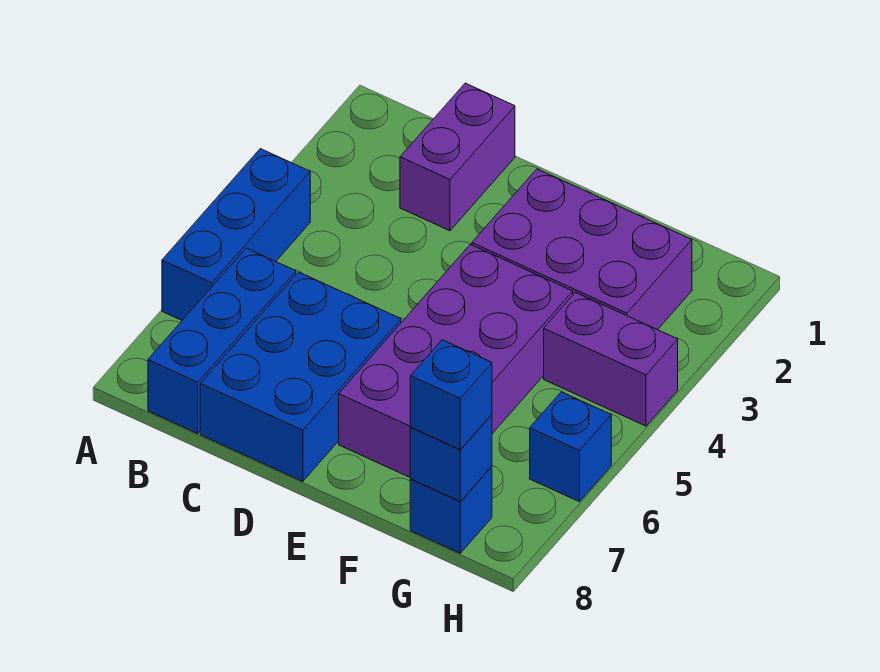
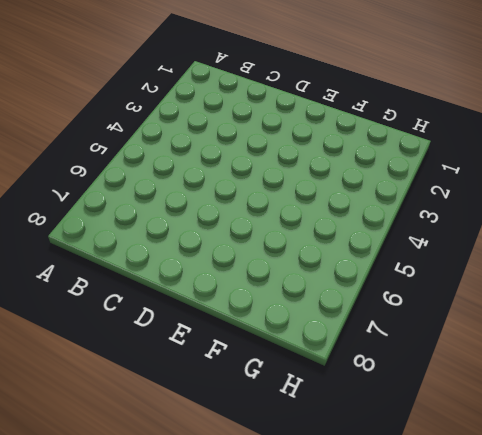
none -> blue 1x3 brick [162,149,310,320]
none -> blue 1x3 brick [148,248,296,433]

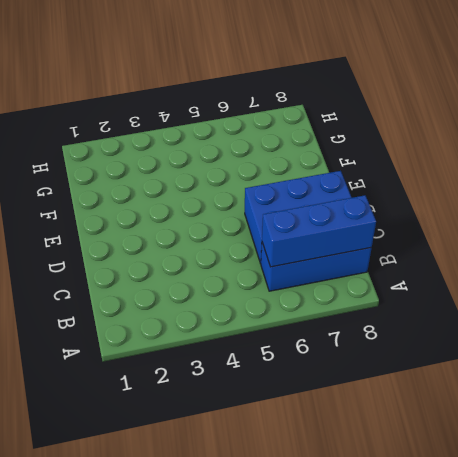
blue 1x3 brick [262,195,376,267] -> blue 1x3 brick moved to [162,149,310,320]
none -> purple 1x2 brick [400,83,515,231]
none -> purple 2x3 brick [472,169,692,330]

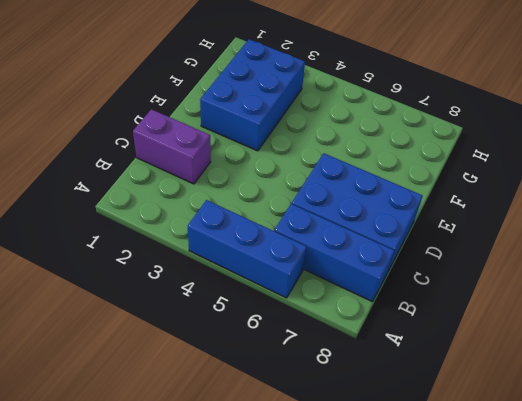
blue 2x3 brick [200,39,305,151] -> purple 2x3 brick [472,169,692,330]
none -> purple 2x4 brick [339,244,573,477]
none -> purple 1x2 brick [544,292,678,426]

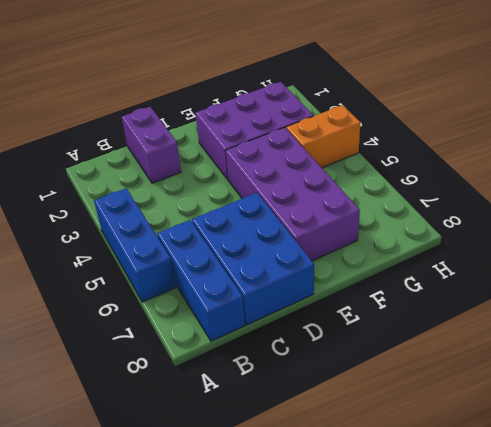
orange 1x2 brick [286,105,360,168] -> purple 1x2 brick [544,292,678,426]
none -> blue 1x1 brick [410,466,492,553]
none -> blue 1x1 brick [530,392,611,502]

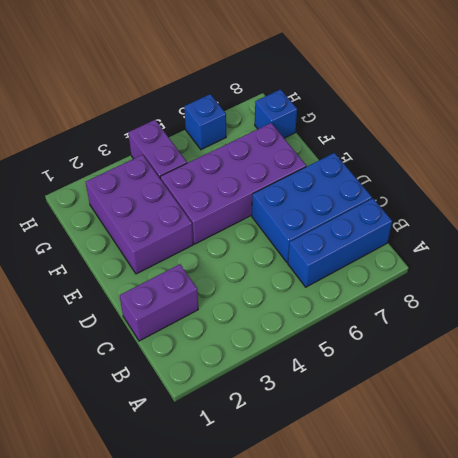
none -> blue 1x3 brick [162,149,310,320]
none -> blue 1x1 brick [410,415,492,502]

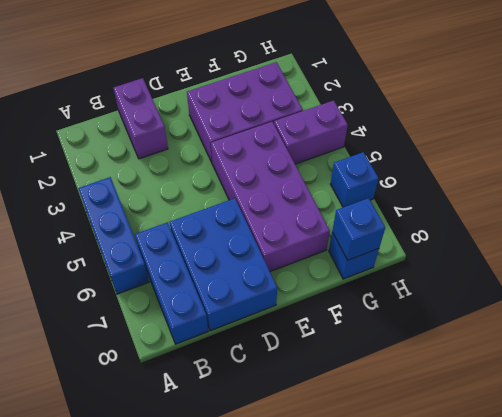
none -> blue 1x1 brick [410,340,492,449]

